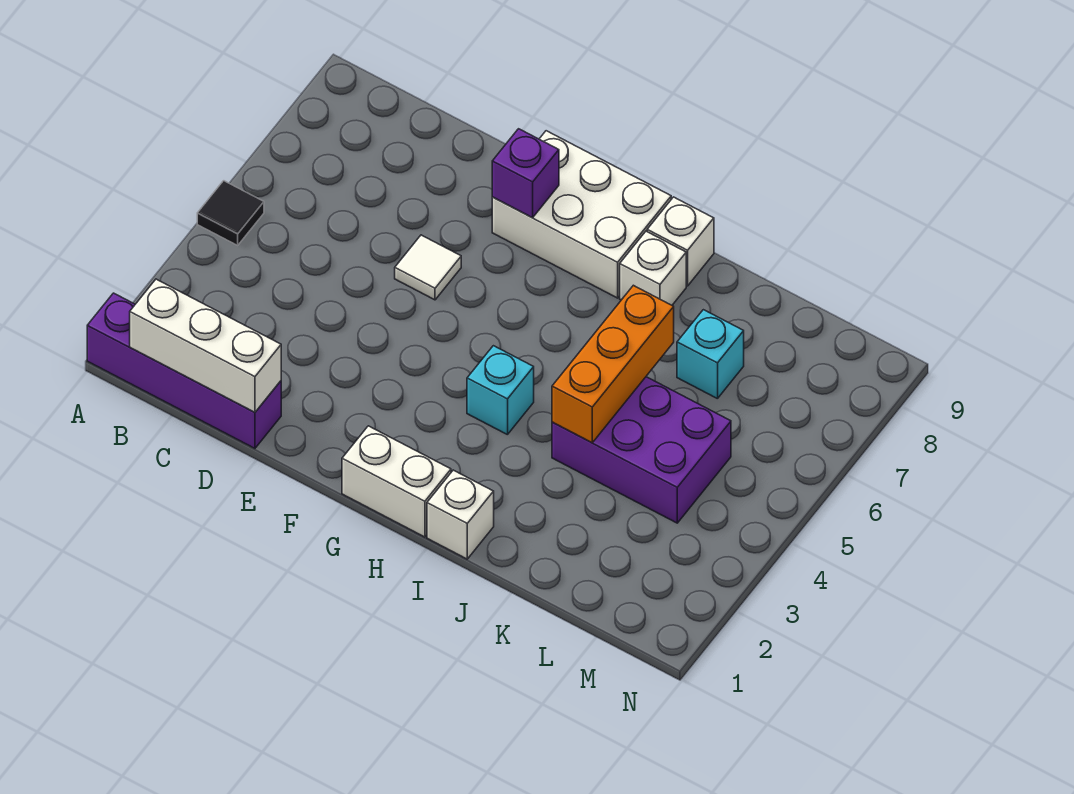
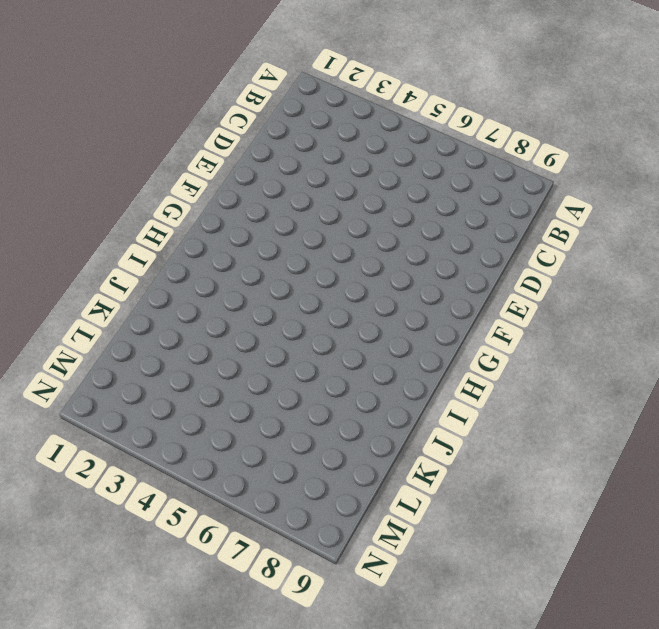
none -> purple 1x4 brick [87,293,281,448]
none -> black 1x1 tile [197,181,264,245]
none -> white 1x1 tile [395,235,461,300]

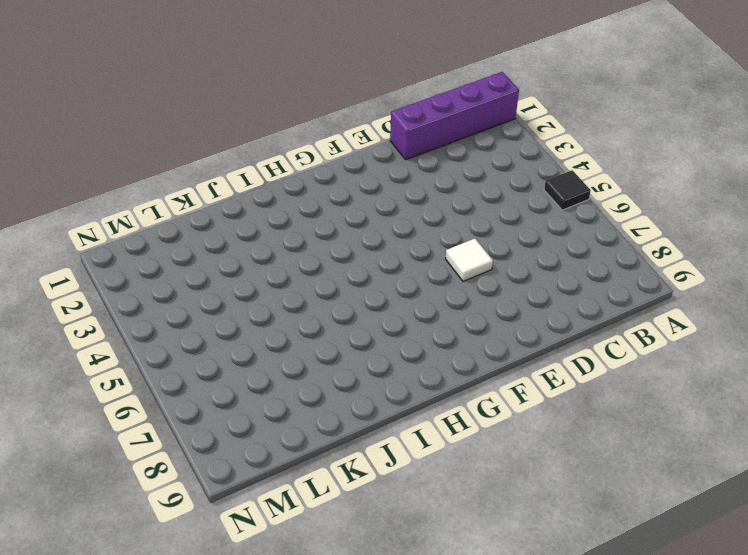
none -> white 2x3 brick [492,131,671,298]
none -> white 1x2 brick [342,426,451,537]
none -> cyan 1x1 brick [467,346,534,435]

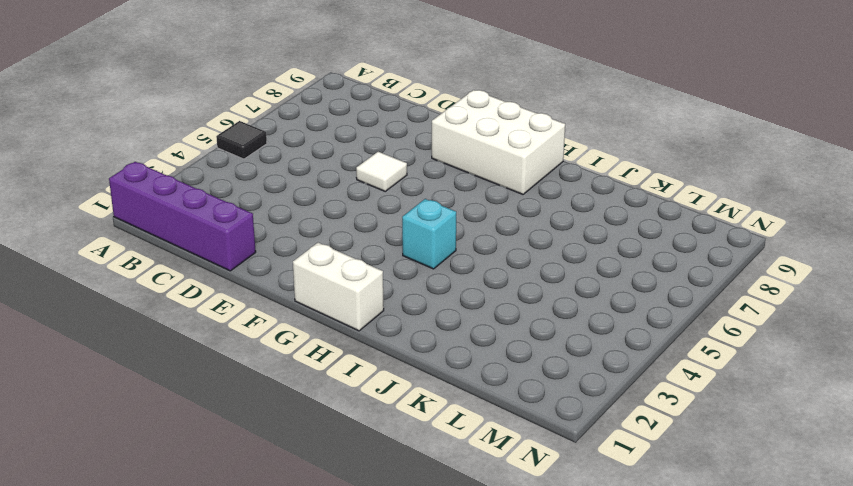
none -> white 1x1 brick [427,470,494,559]
none -> white 1x1 brick [620,231,686,305]
none -> white 1x1 brick [647,197,714,286]

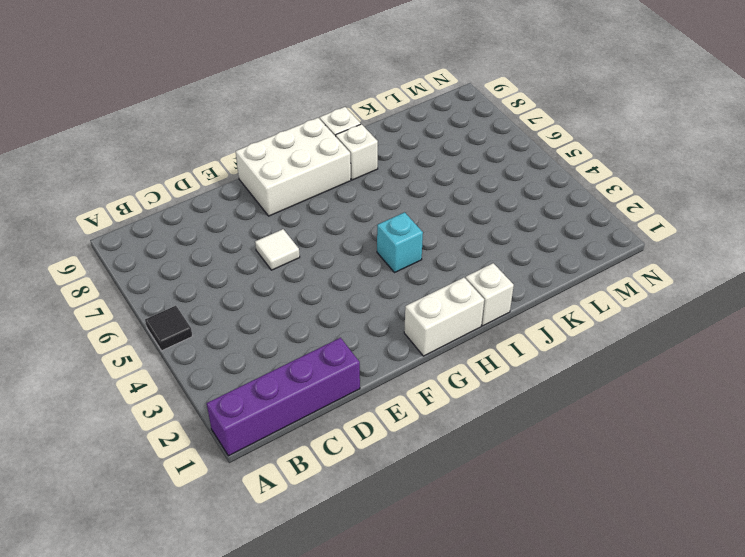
none -> purple 2x3 brick [552,377,731,523]
none -> cyan 1x1 brick [677,310,744,399]
none -> white 1x3 brick [130,279,281,412]

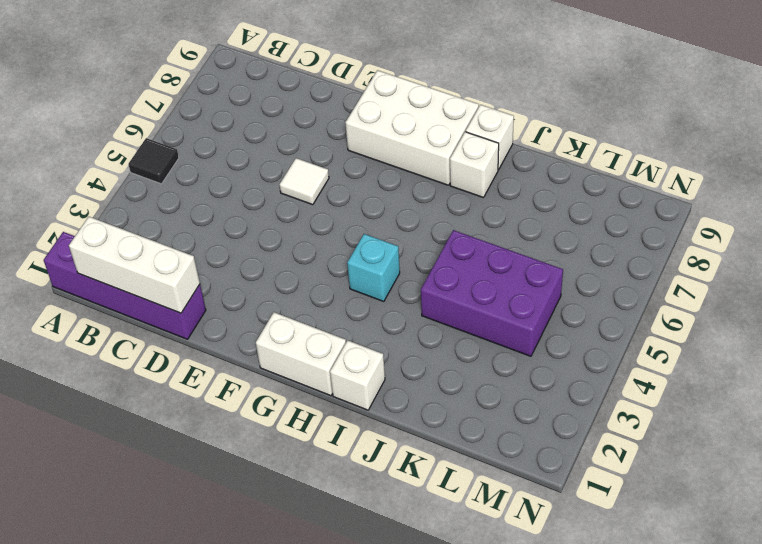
none -> cyan 1x1 brick [677,310,744,399]
none -> purple 1x1 brick [492,129,559,218]
none -> orange 1x3 brick [552,285,674,443]

